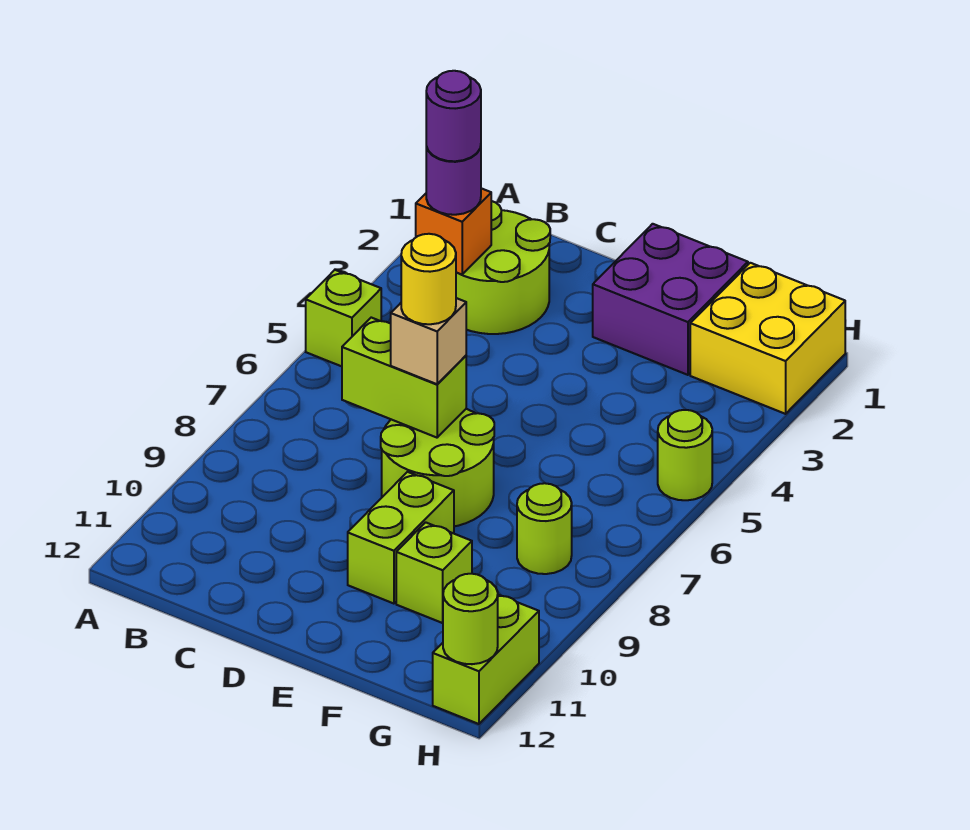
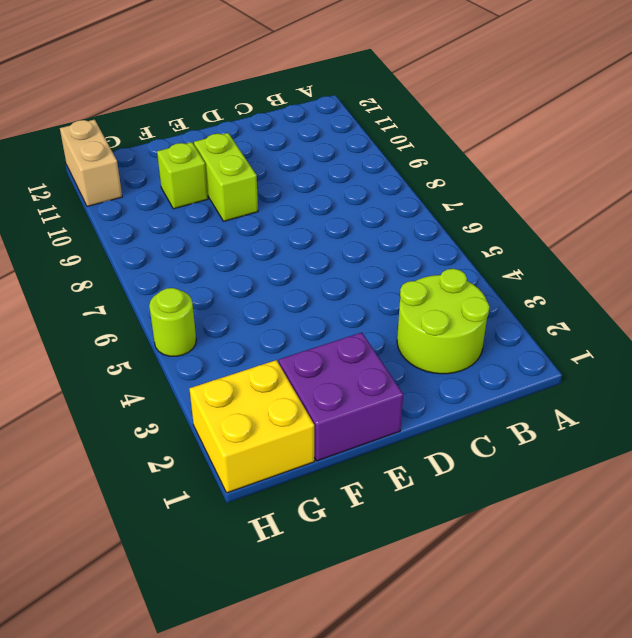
tan 1x2 brick [60,119,122,207] -> lime 1x2 brick [433,595,539,724]
none -> lime 1x1 brick [306,270,381,366]
none -> lime 2x2 round brick [381,409,494,526]
none -> lime 1x1 round brick [517,483,572,574]

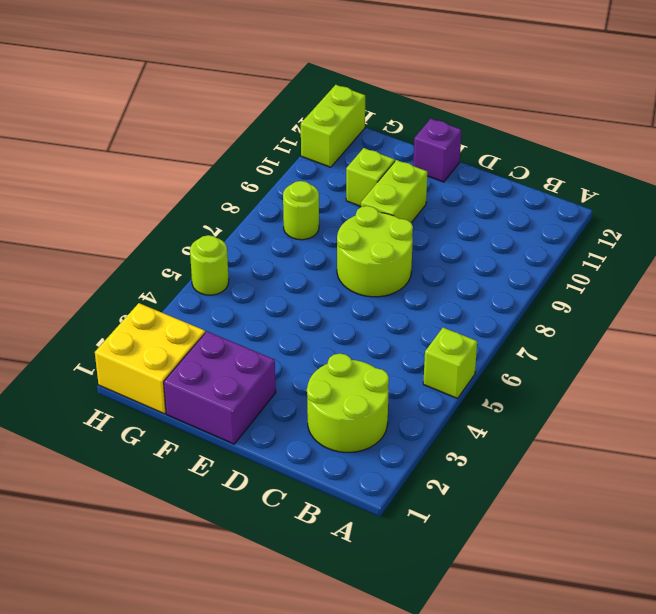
purple 1x1 brick [413,119,462,182] -> none
none -> orange 1x1 brick [416,188,491,274]
none -> lime 1x2 brick [342,318,466,438]
none -> lime 1x1 round brick [443,574,498,664]

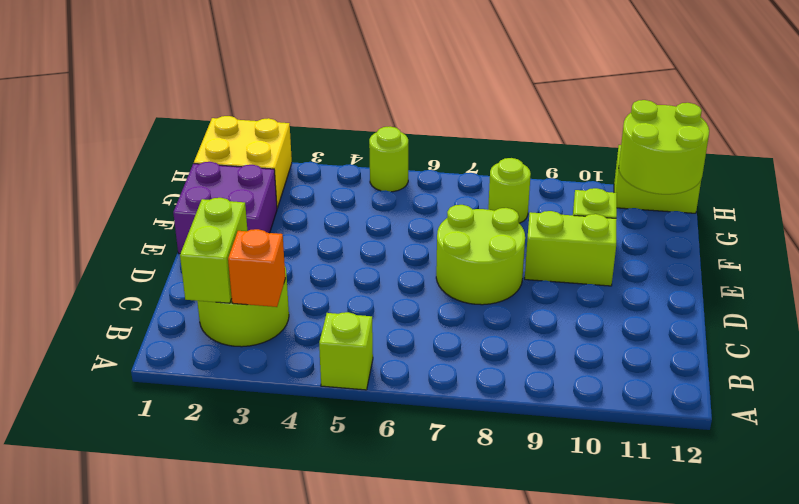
lime 1x2 brick [180,198,247,303] -> lime 1x2 brick moved to [342,318,466,438]
lime 2x2 round brick [619,100,709,194] -> lime 1x1 round brick [443,574,498,664]
none -> purple 1x1 round brick [426,146,481,215]
none -> tan 1x1 brick [391,298,466,384]
none -> purple 1x1 round brick [426,71,481,161]

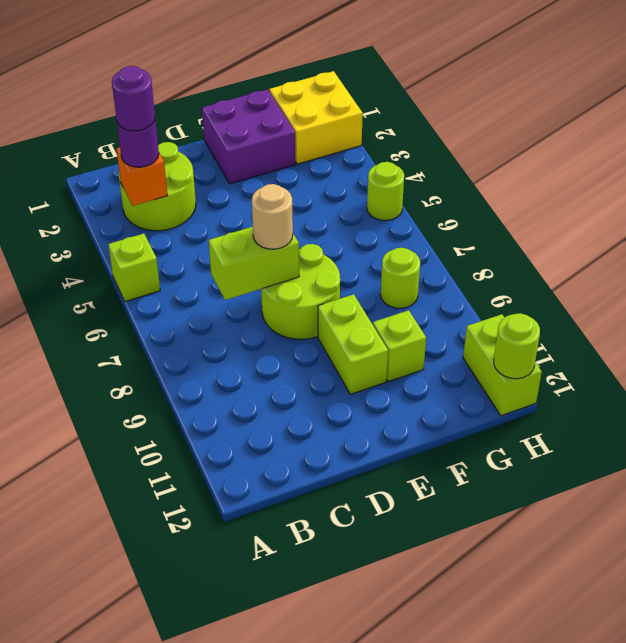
tan 1x1 round brick [252,184,293,249] -> tan 1x1 brick [391,298,466,384]
none -> yellow 1x1 round brick [401,234,456,324]

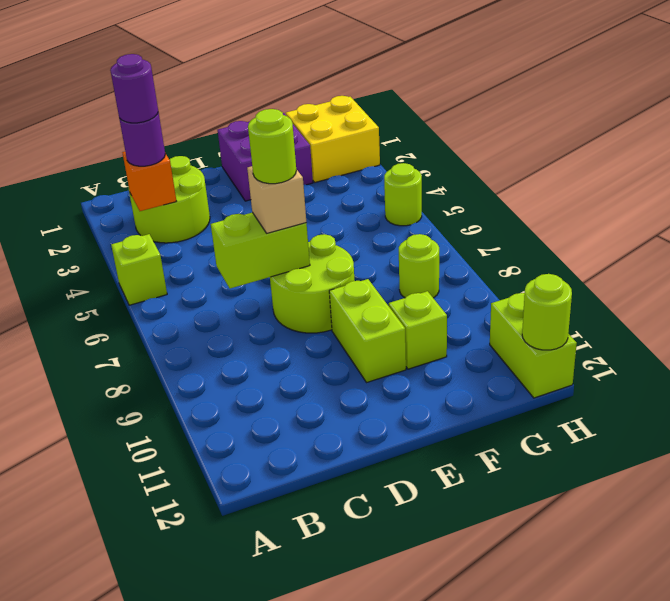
lime 1x1 round brick [248,109,296,184] -> yellow 1x1 round brick [401,234,456,324]

